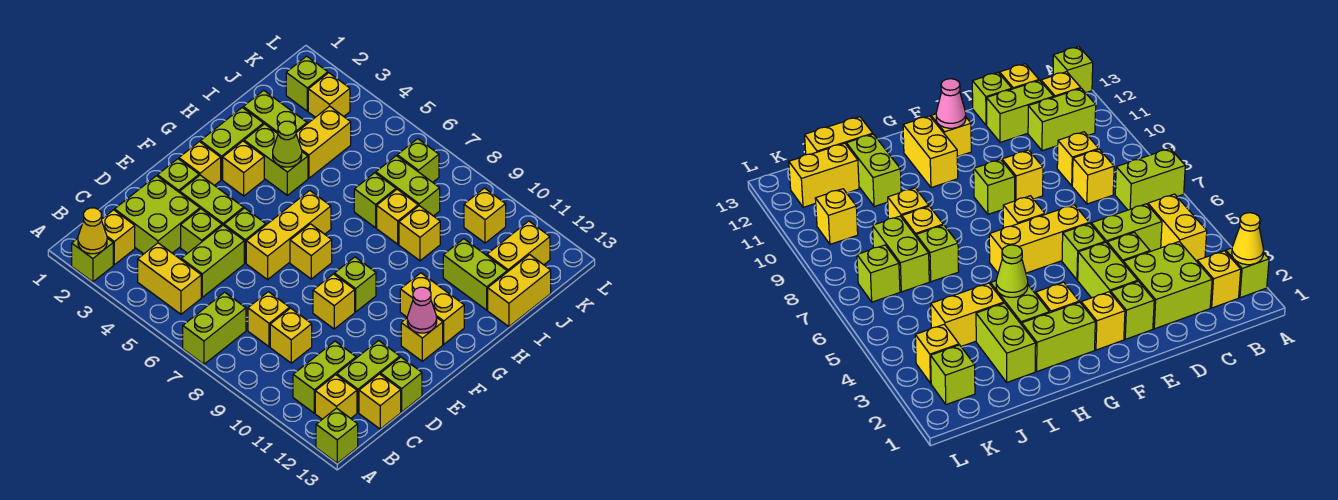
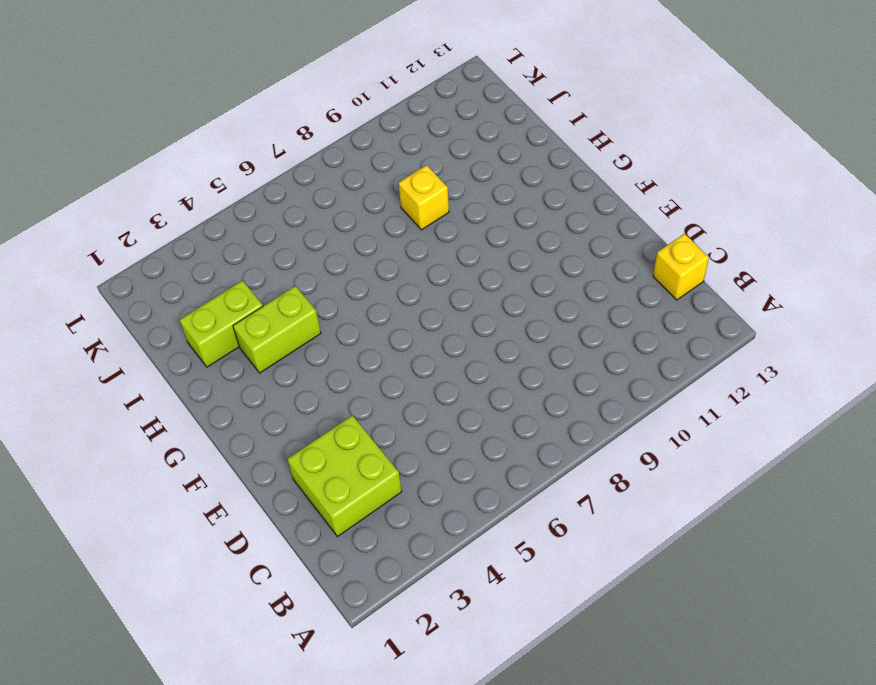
none -> lime 1x1 brick [72,238,113,282]
none -> lime 1x2 brick [183,292,246,364]
none -> lime 1x1 brick [316,408,358,463]
none -> yellow 1x1 brick [102,210,135,265]

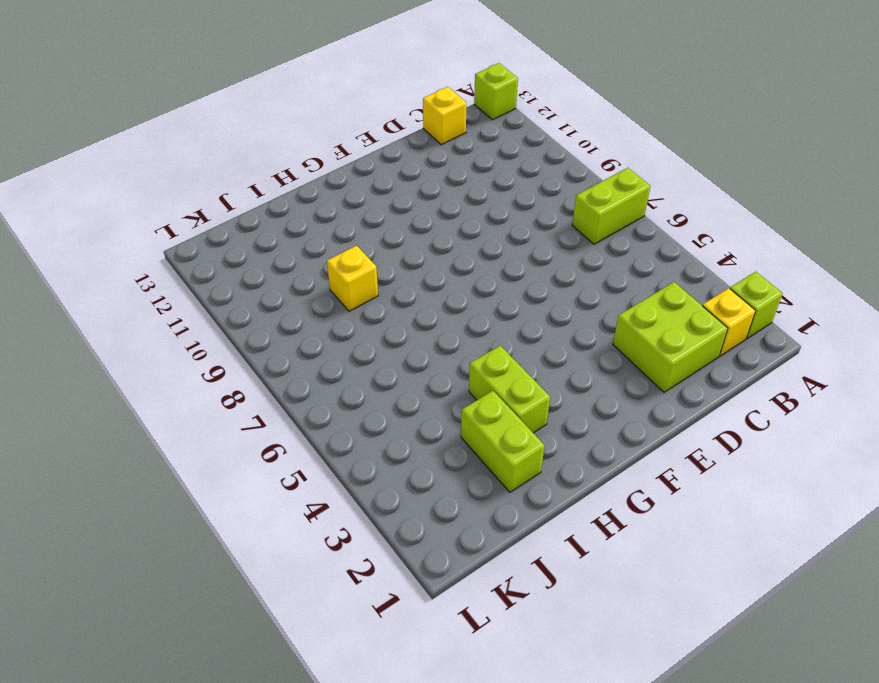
none -> yellow 1x2 brick [138,243,201,314]
none -> lime 1x2 brick [293,341,356,413]
none -> yellow 1x1 brick [315,375,357,419]
none -> lime 1x2 brick [181,225,244,297]

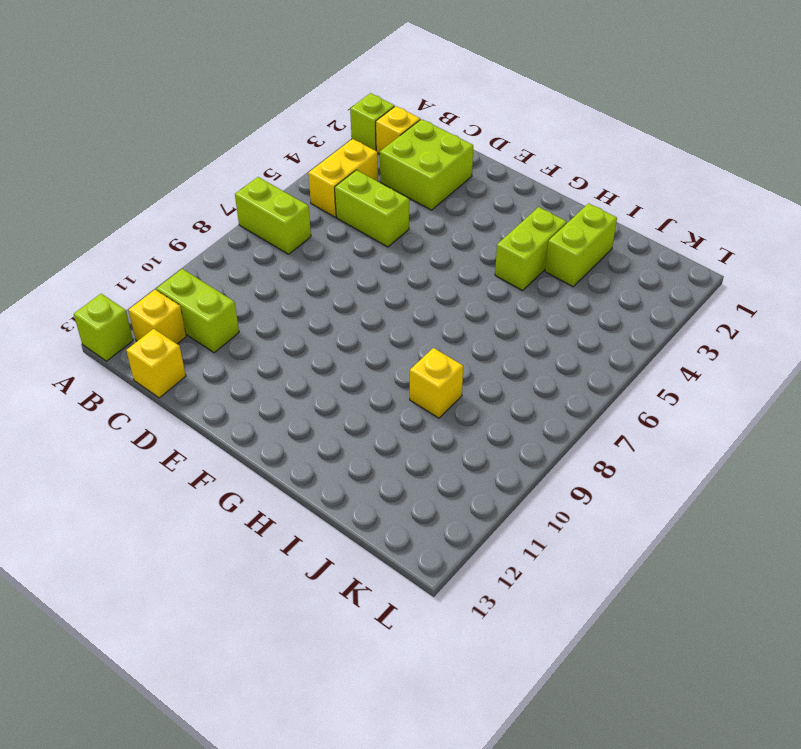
none -> yellow 1x1 brick [248,292,290,347]
none -> yellow 1x1 brick [270,308,312,363]
none -> lime 1x2 brick [337,341,400,413]
none -> lime 1x1 brick [181,209,222,253]

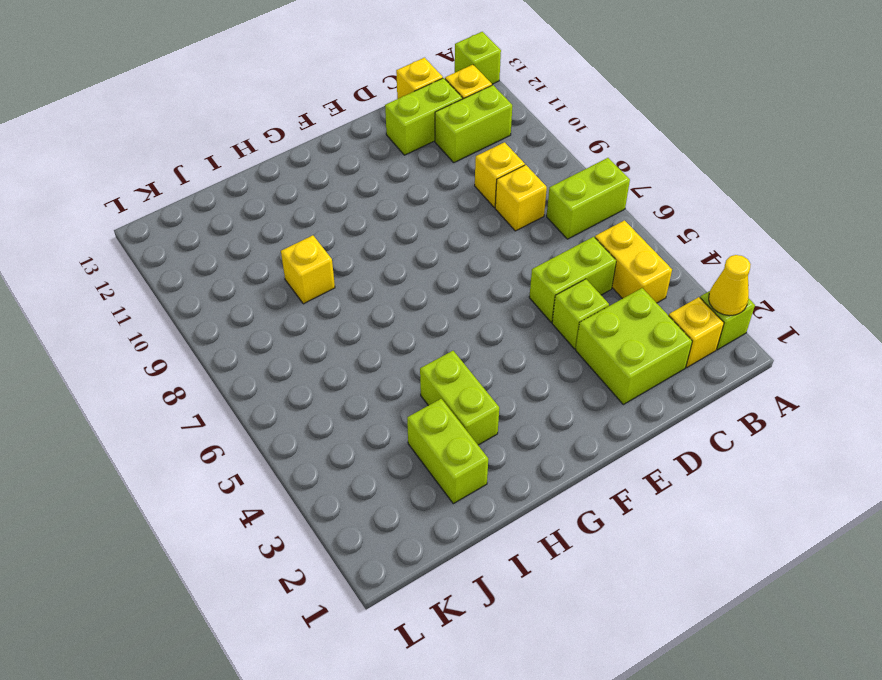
none -> lime 1x1 brick [381,357,422,412]
none -> lime 1x1 brick [158,159,199,193]
none -> lime 1x2 brick [180,175,244,226]
none -> lime 1x1 brick [224,208,266,263]

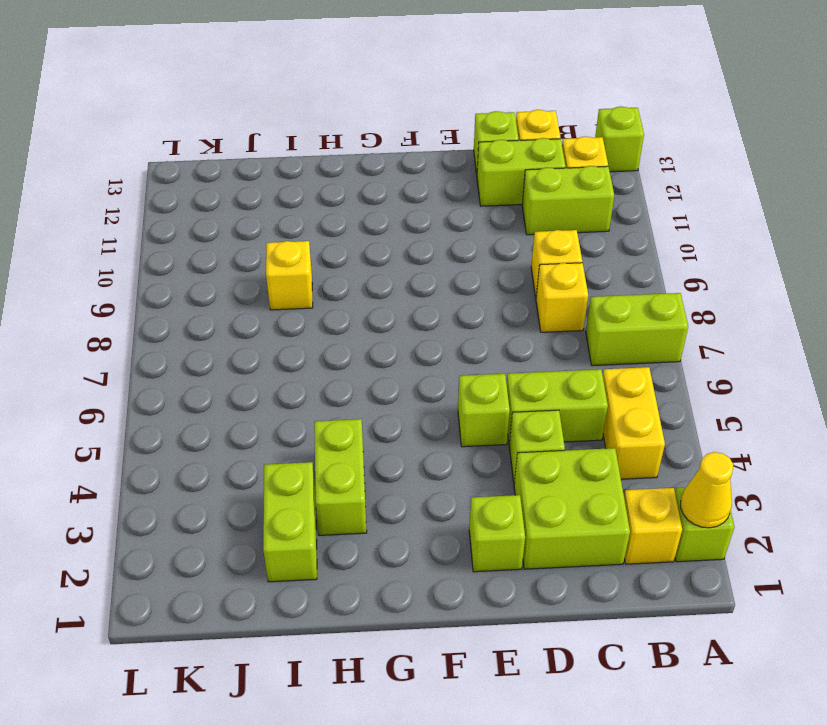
none -> lime 1x2 brick [180,175,244,226]
none -> yellow 1x3 brick [246,190,331,280]
none -> yellow 1x1 brick [313,274,355,329]
none -> yellow 1x1 brick [179,142,221,185]

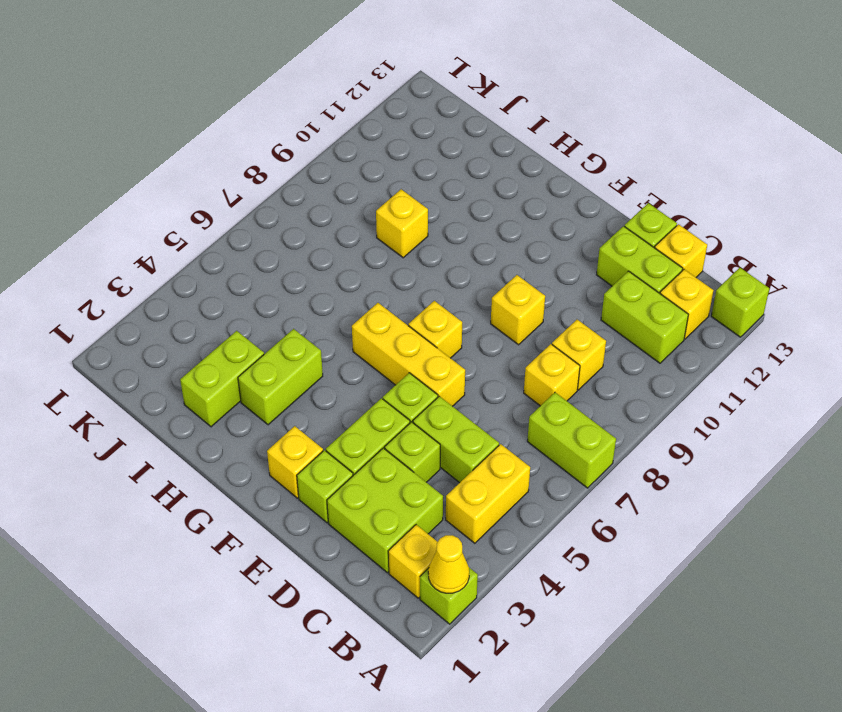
none -> lime 1x1 brick [335,257,376,312]
none -> yellow 1x1 brick [401,317,443,361]
none -> lime 1x2 brick [200,107,263,179]
none -> yellow 1x1 brick [223,141,264,196]

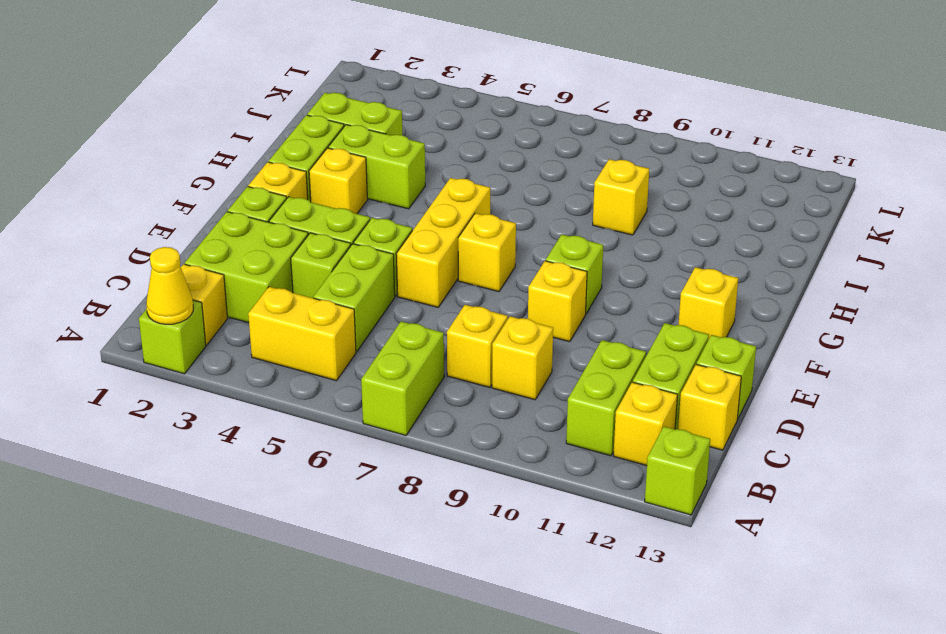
none -> yellow 1x2 brick [400,273,464,344]
none -> yellow 1x2 brick [296,106,351,178]
none -> lime 1x1 brick [354,173,396,228]
none -> yellow 1x1 brick [377,189,418,244]

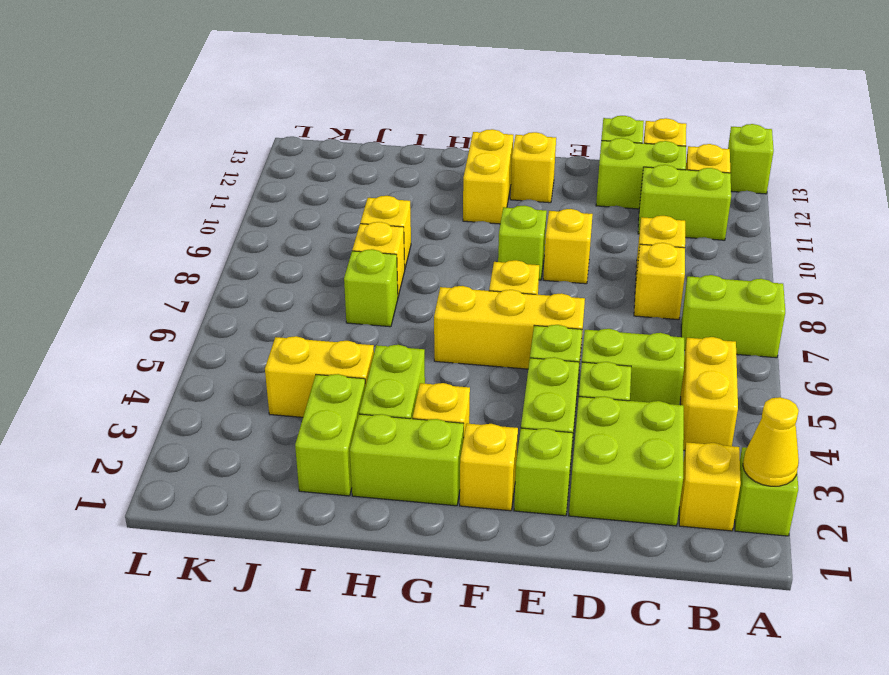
none -> lime 1x2 brick [443,239,507,310]
none -> yellow 1x2 brick [488,255,551,327]
none -> lime 1x2 brick [376,156,440,216]
none -> yellow 1x2 brick [487,221,550,272]

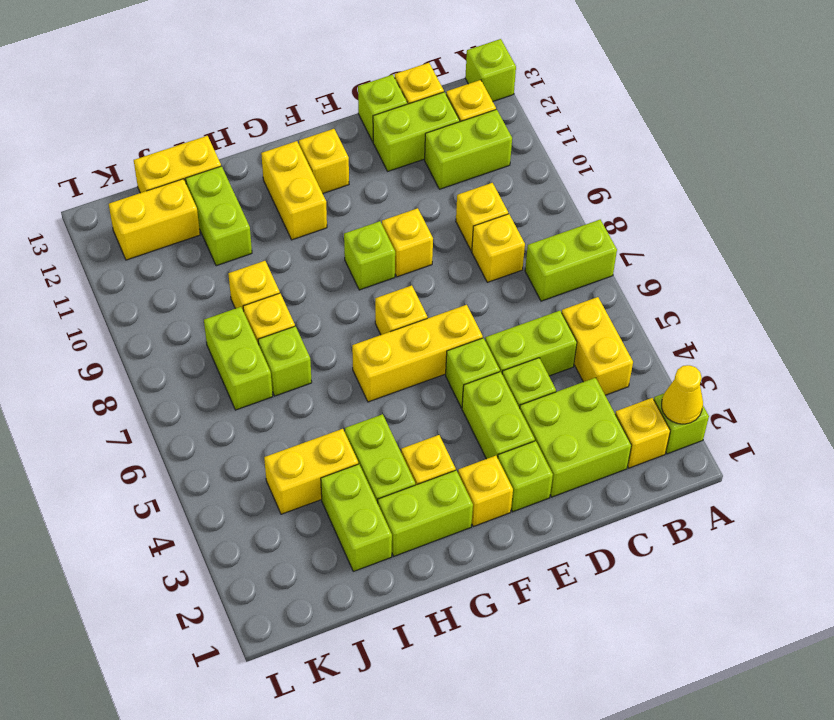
none -> lime 1x1 brick [286,56,328,111]
none -> yellow 1x1 brick [308,73,350,117]
none -> lime 1x1 brick [397,139,439,182]
none -> yellow 1x1 brick [464,188,506,243]

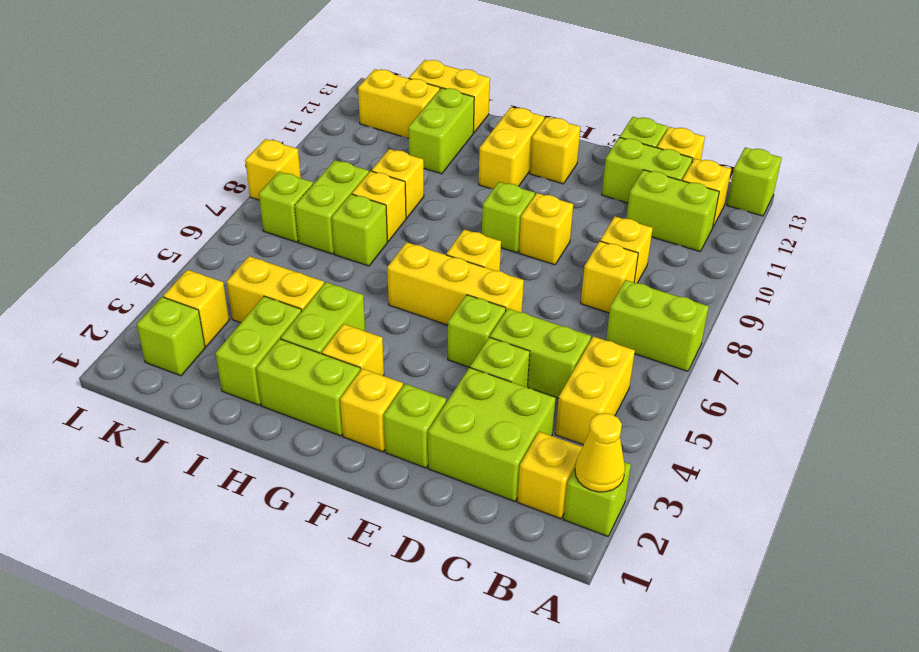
yellow 1x1 brick [245,139,301,200] -> yellow 1x1 brick moved to [464,188,506,243]
none -> lime 1x2 brick [180,175,244,226]
none -> pink 1x1 cone [407,287,437,333]
none -> lime 1x1 cone [273,121,302,167]

